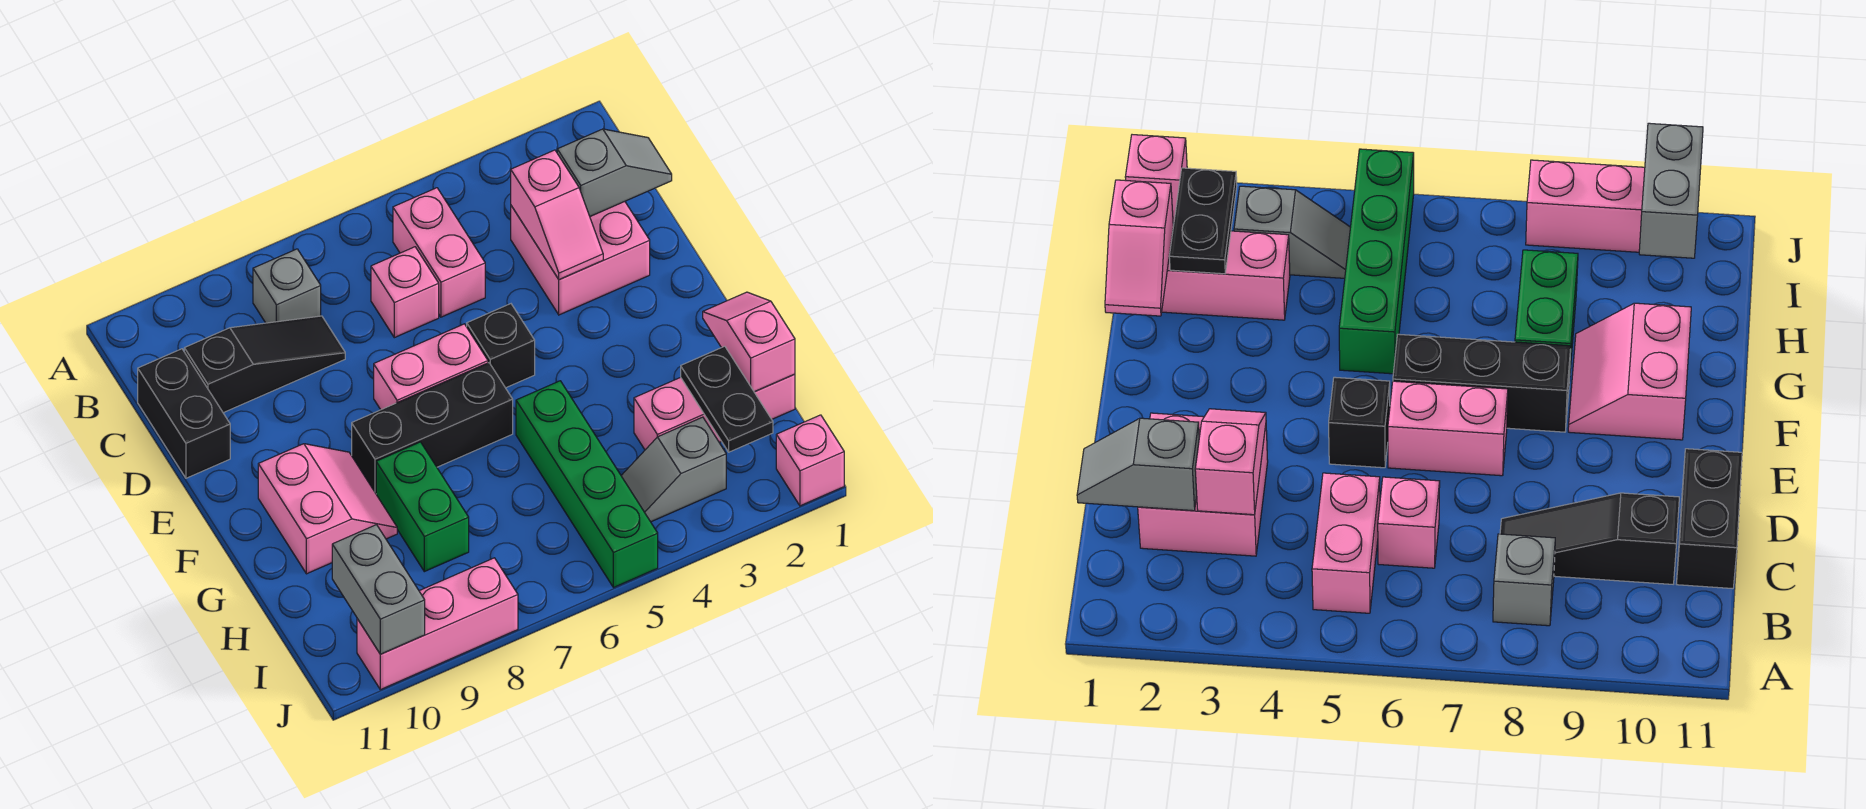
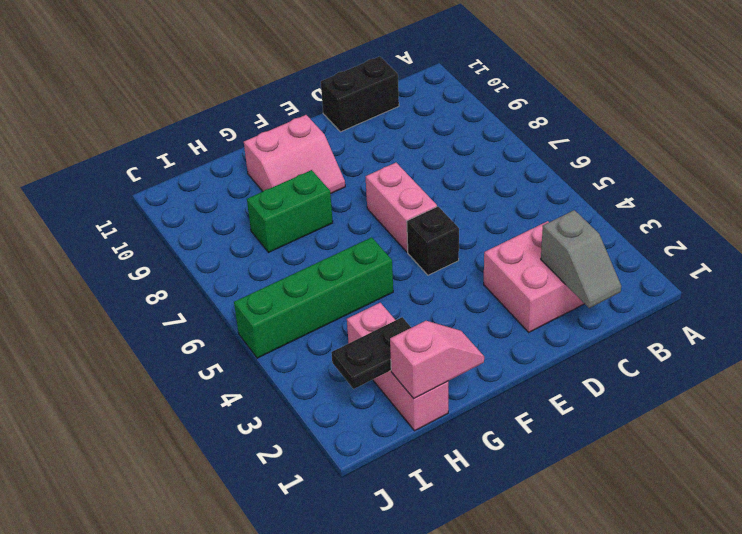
none -> pink 1x2 brick [393,188,485,317]
none -> grey 1x1 brick [253,249,321,323]
none -> pink 1x1 brick [371,247,439,338]

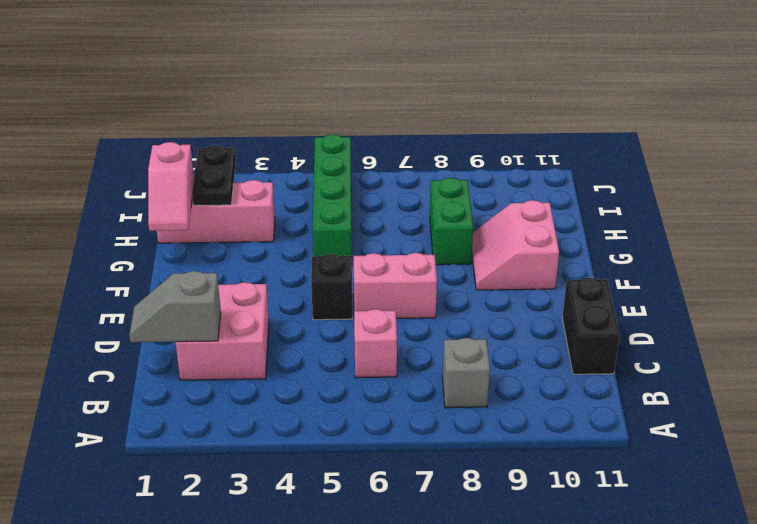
none -> pink 1x2 brick [393,188,485,317]
none -> black 1x3 slope [184,316,345,413]
none -> black 1x3 brick [352,363,513,493]

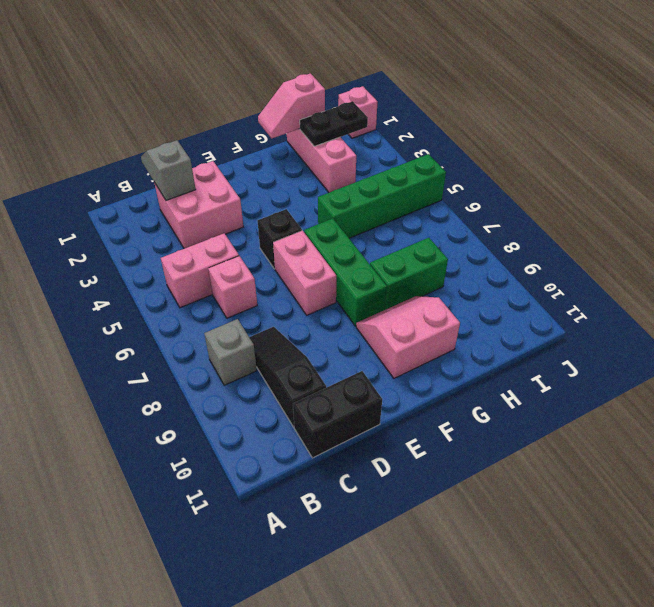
green 1x3 brick [304,219,387,326] -> black 1x3 brick [352,363,513,493]
none -> grey 1x2 slope [621,417,726,522]
none -> pink 1x3 brick [357,558,518,690]
none -> pink 1x2 slope [511,150,603,280]

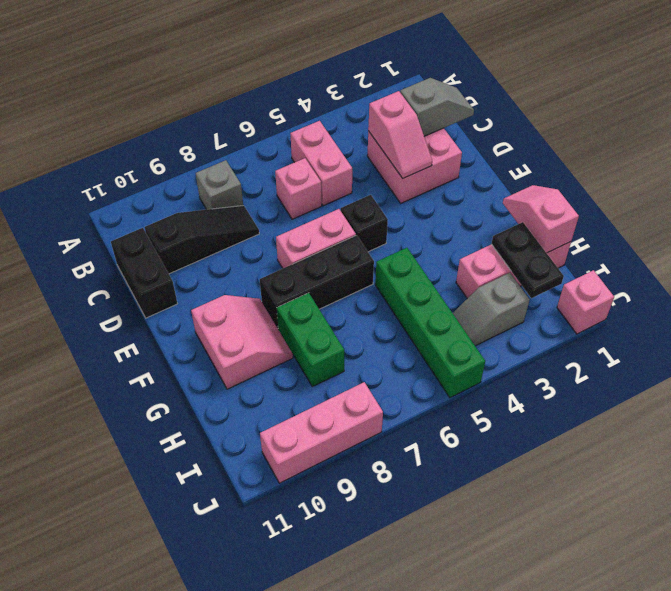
none -> grey 1x2 brick [332,525,425,654]

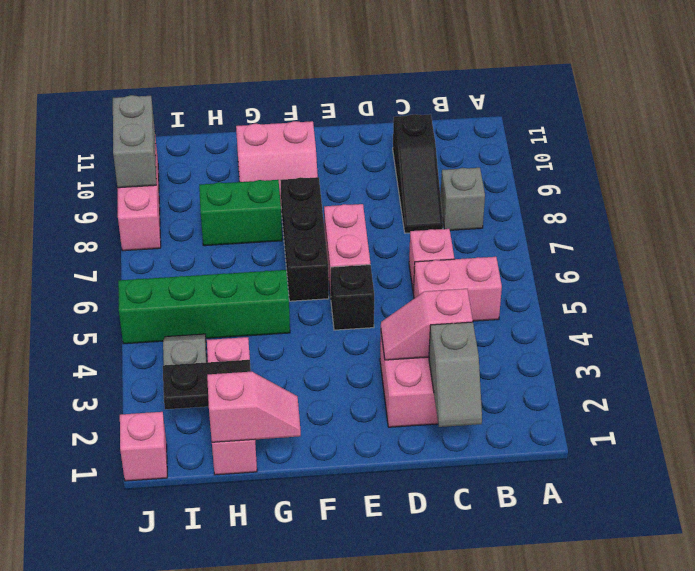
grey 1x2 brick [113,95,156,188] -> grey 1x2 brick turned to [332,525,425,654]
none -> black 1x2 brick [138,349,230,478]

